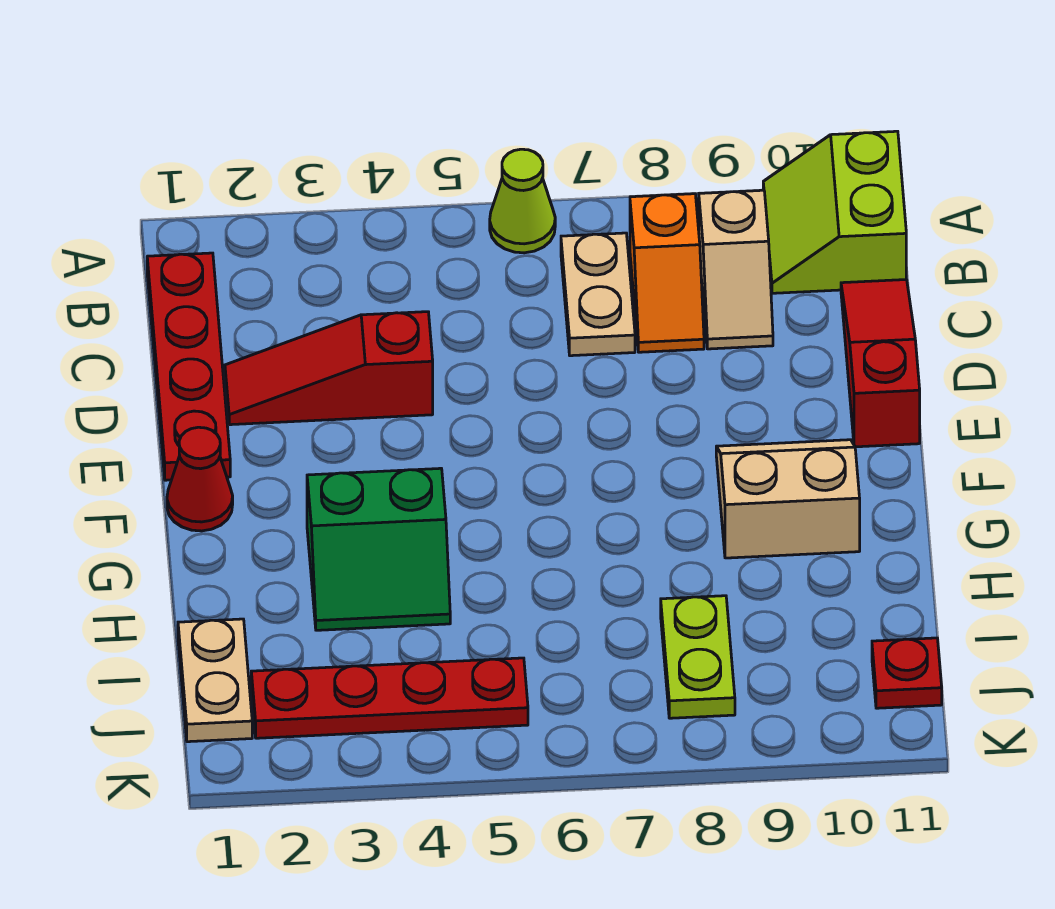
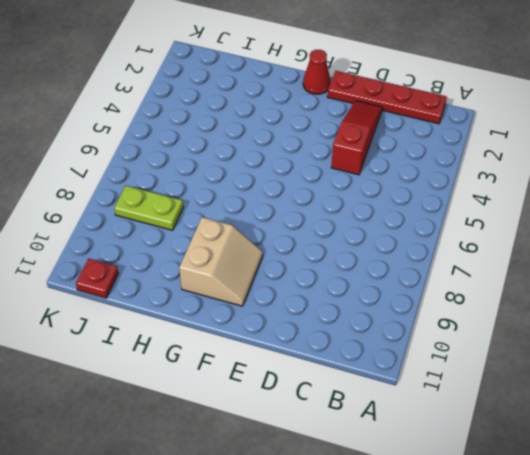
none -> lime 1x1 cone [490,149,555,253]
none -> lime 2x2 slope [763,131,906,293]
none -> tan 1x2 plate [561,233,635,356]

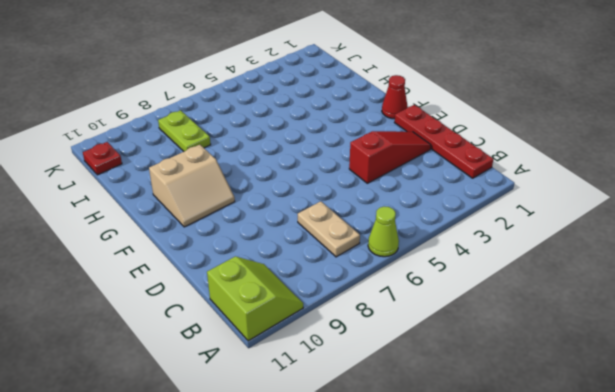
none -> orange 1x2 slope [630,194,704,352]
none -> tan 1x2 slope [699,190,773,349]
none -> red 1x3 slope [841,280,920,447]

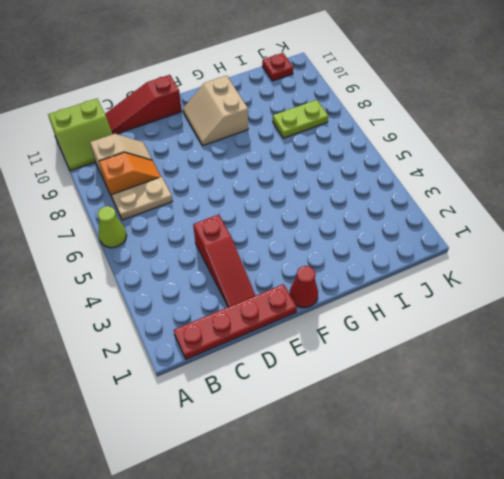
none -> green 2x2 slope [307,468,450,630]
none -> tan 1x2 plate [178,619,252,742]
none -> red 1x4 plate [251,658,528,738]

